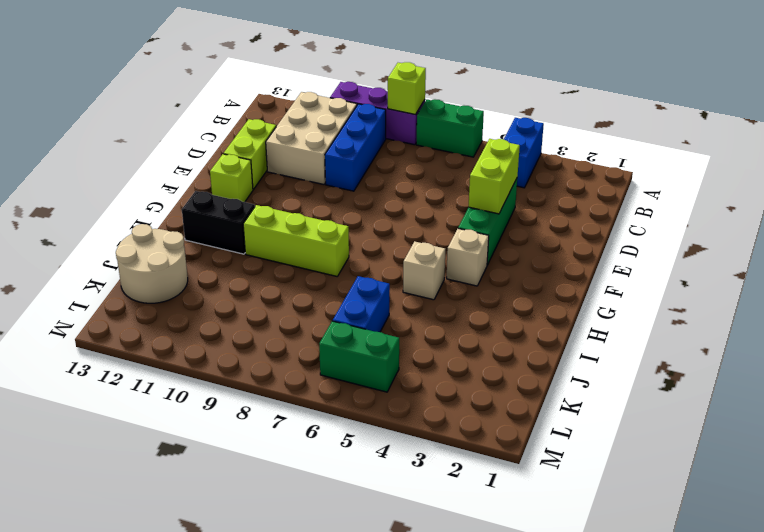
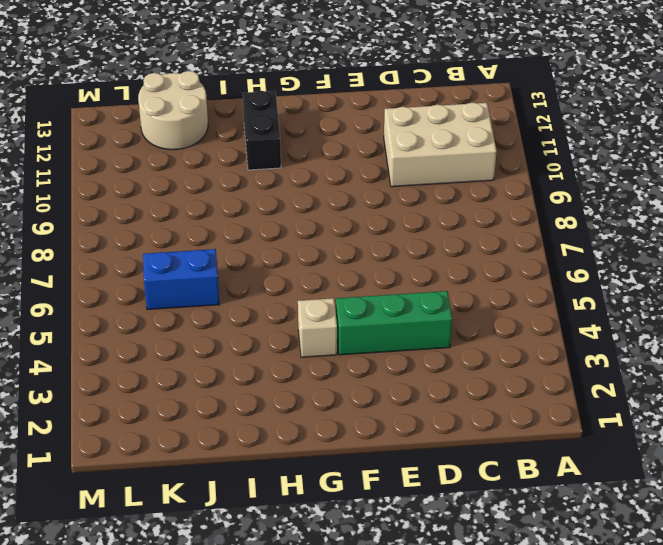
none -> blue 1x2 brick [504,118,544,188]
none -> green 1x2 brick [416,99,484,157]
none -> purple 1x3 brick [330,82,425,145]

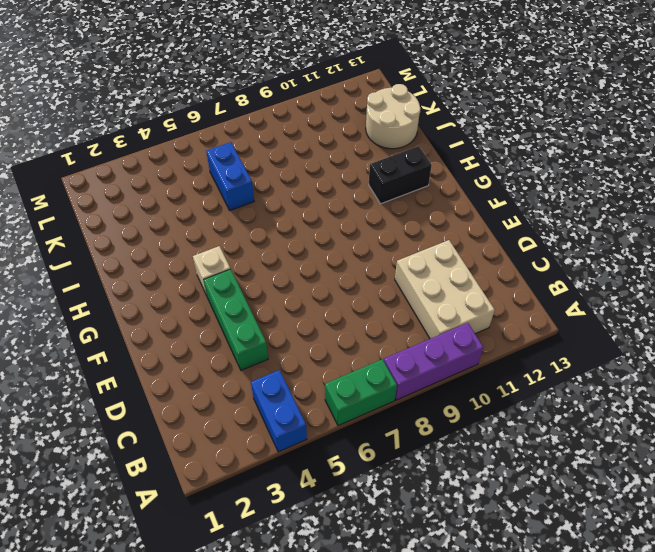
none -> blue 1x3 brick [325,104,386,191]
none -> lime 1x2 brick [223,119,276,190]
none -> lime 1x1 brick [210,154,253,202]

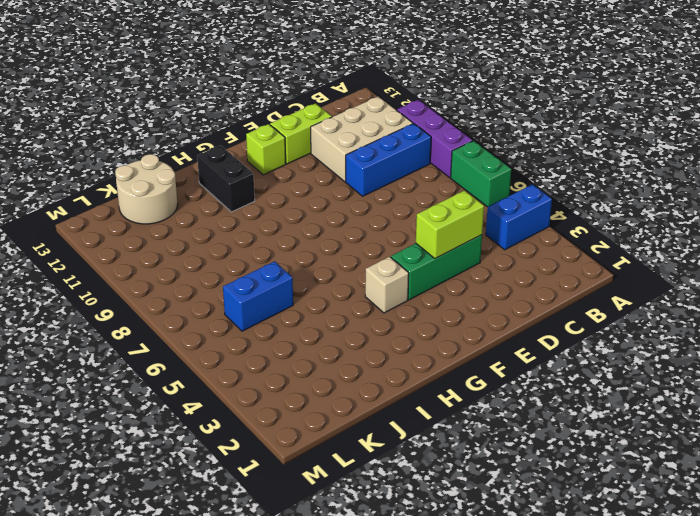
none -> tan 1x1 brick [403,241,445,300]
none -> lime 1x3 brick [243,205,349,276]
none -> green 1x2 brick [319,321,399,392]

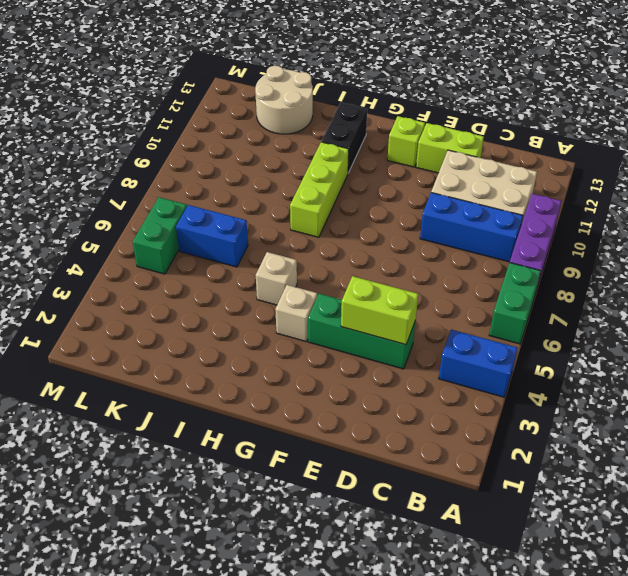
none -> lime 1x1 brick [388,62,426,115]

